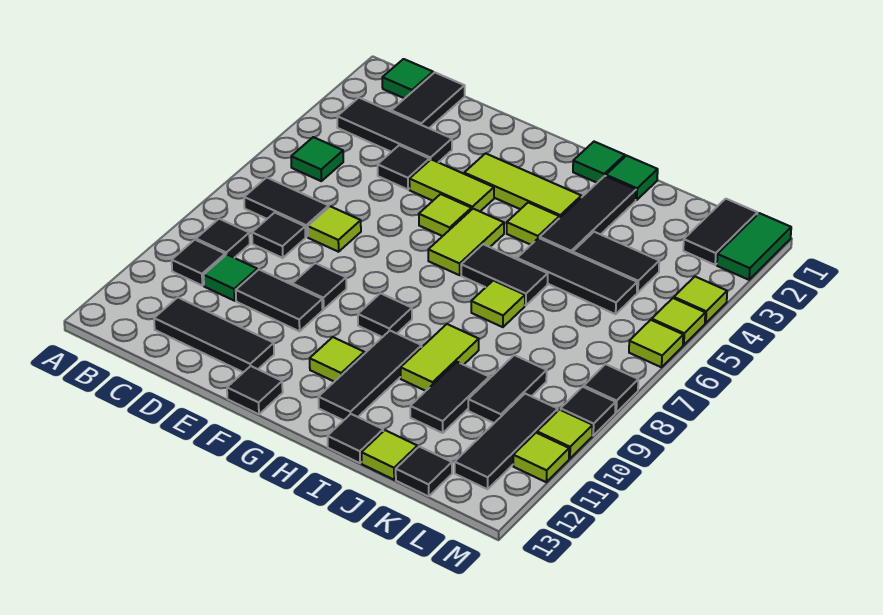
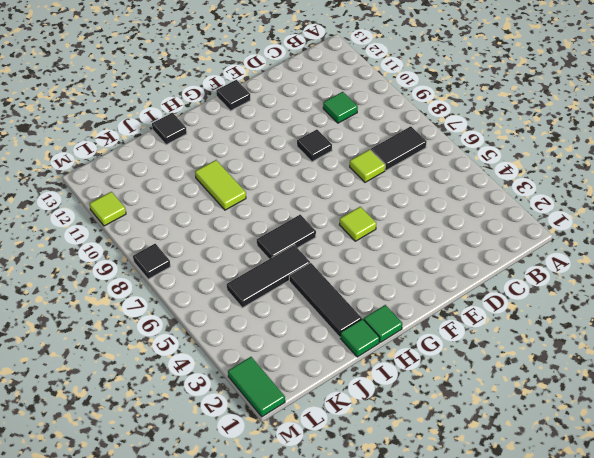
none -> green 1x1 tile [382,59,433,98]
none -> black 1x3 tile [337,98,452,162]
none -> green 1x1 tile [291,137,343,181]
none -> black 1x1 tile [196,219,250,258]

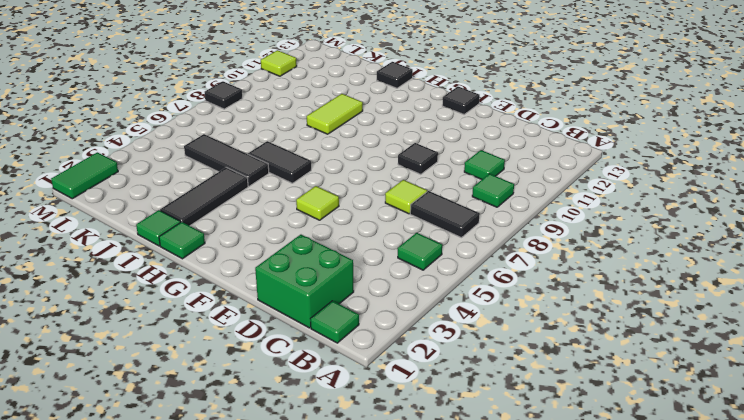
green 1x1 tile [472,174,514,207] -> black 1x1 tile [196,219,250,258]
green 2x2 brick [255,235,354,328] -> black 1x2 tile [391,72,465,128]
none -> black 1x3 tile [337,98,452,162]
none -> black 1x1 tile [172,240,225,286]
none -> black 1x1 tile [252,213,305,258]
none -> black 1x3 tile [154,297,274,372]

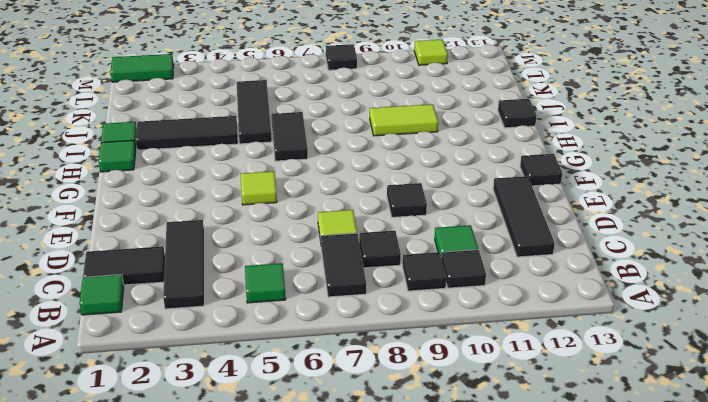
none -> black 1x1 tile [378,145,430,189]
none -> black 1x2 tile [236,269,323,331]
none -> lime 1x2 tile [409,159,494,211]
none -> lime 1x3 tile [464,153,581,218]

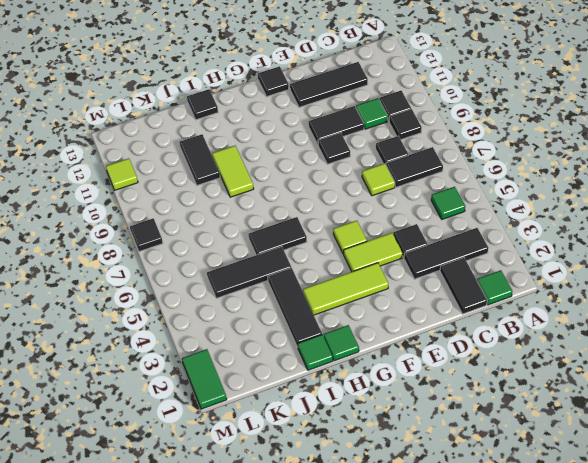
none -> lime 1x2 tile [428,209,504,275]
none -> black 1x1 tile [358,293,412,337]
none -> lime 1x1 tile [310,337,364,382]
none -> lime 1x1 tile [507,203,559,245]

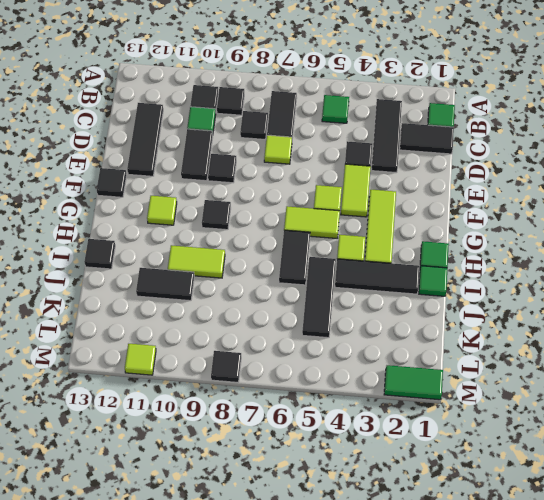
none -> black 1x3 tile [318,331,422,420]
none -> lime 1x1 tile [471,281,525,327]
none -> black 1x2 tile [573,232,659,293]
none -> lime 1x1 tile [361,430,417,480]

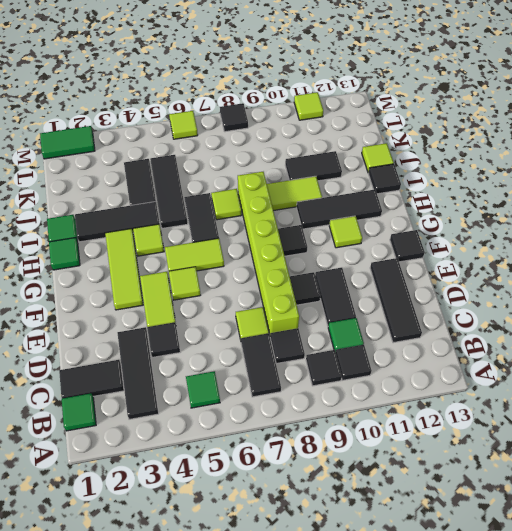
lime 1x6 brick [238,172,299,335] -> none
none -> black 1x2 tile [468,355,547,423]
none -> black 1x1 tile [396,447,452,496]
none -> black 1x2 tile [683,199,757,265]
none -> black 1x3 tile [455,394,558,489]

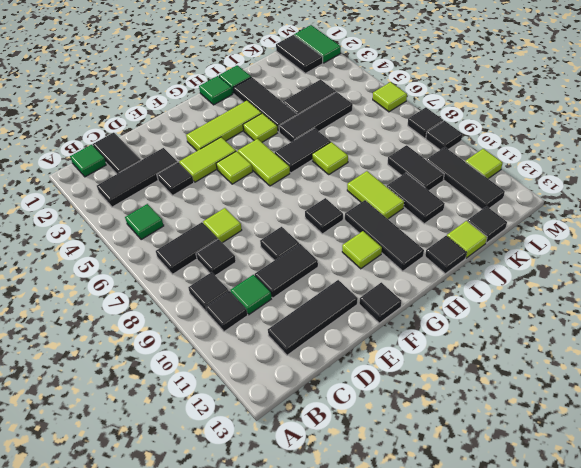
none -> lime 1x1 tile [674,277,727,323]
none -> lime 1x1 tile [652,298,705,345]
none -> lime 1x1 tile [537,410,593,459]

